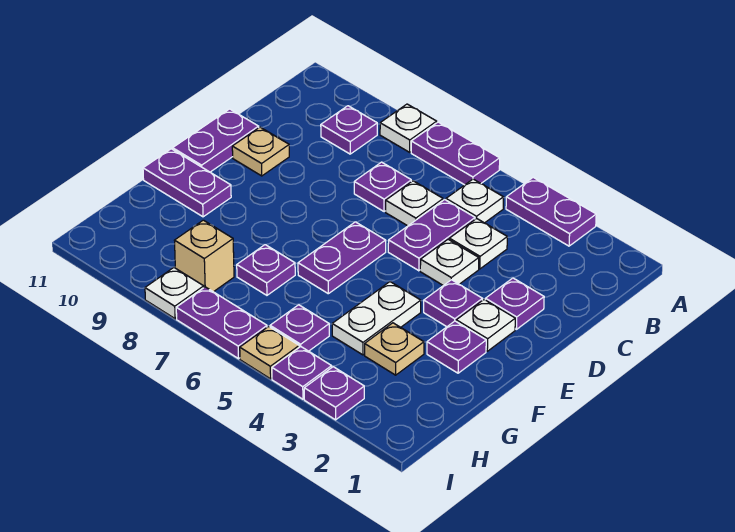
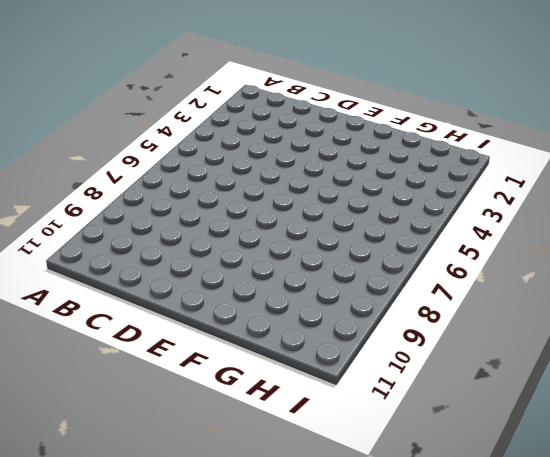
none -> purple 1x2 plate [506,177,596,246]
none -> purple 1x2 plate [411,122,500,185]
none -> white 1x1 plate [380,104,437,152]

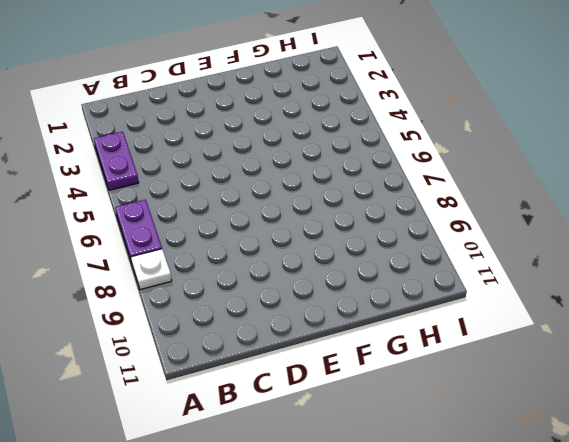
none -> white 1x1 plate [446,179,503,223]
none -> purple 1x1 plate [321,106,377,154]
none -> white 1x1 plate [449,218,507,269]

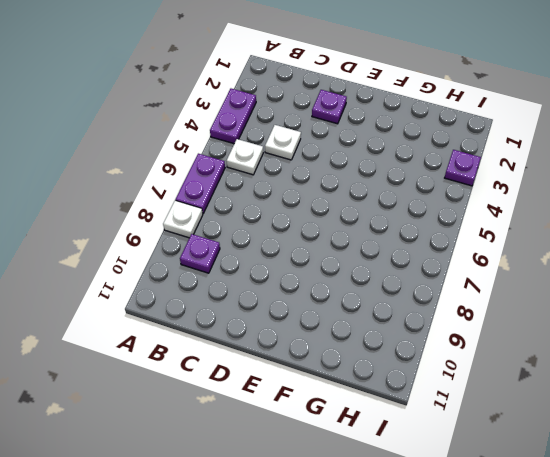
none -> purple 1x2 plate [388,200,475,271]
none -> white 1x1 plate [386,181,443,226]
none -> purple 1x1 plate [354,162,411,212]

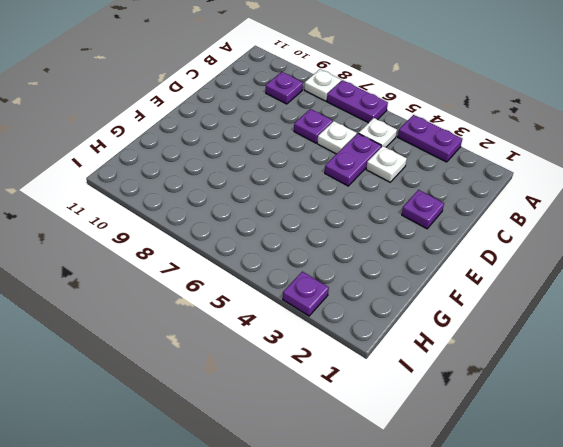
none -> white 1x1 plate [420,239,479,286]
none -> tan 1x1 plate [232,127,289,176]
none -> purple 1x2 plate [173,109,259,172]

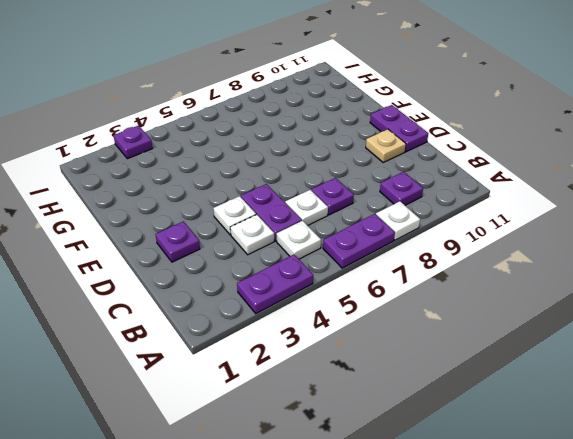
none -> white 1x1 plate [456,300,515,351]
none -> purple 1x1 plate [424,280,483,327]
none -> purple 1x2 plate [298,222,386,294]

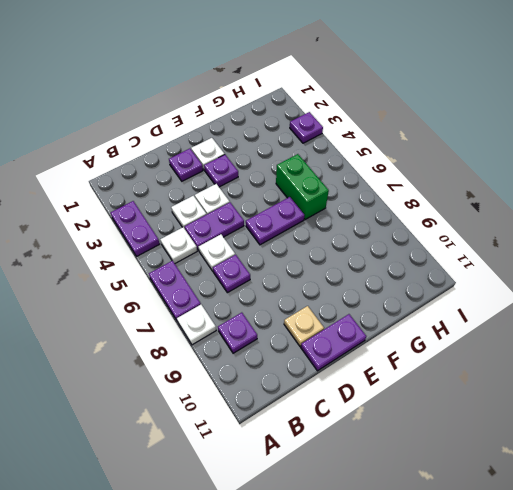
green 1x2 brick [276,154,329,220] -> none
none -> purple 1x1 plate [427,321,486,373]
none -> white 1x2 plate [332,282,421,355]
none -> purple 1x2 plate [143,149,231,217]

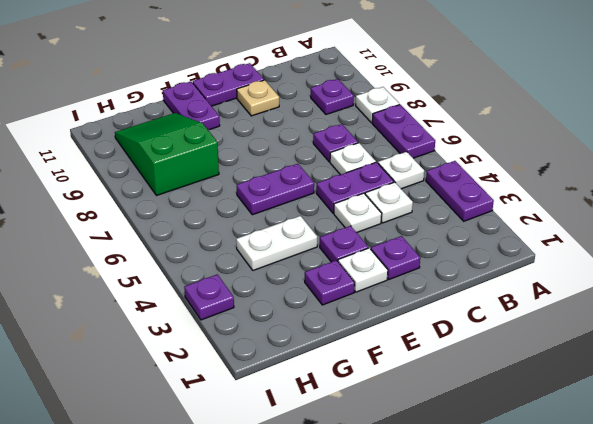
green 2x3 slope [115,113,219,196] -> tan 1x1 brick [175,220,234,292]
none -> tan 1x1 plate [365,323,424,375]
none -> purple 1x1 plate [237,245,295,295]
none -> purple 1x1 plate [270,305,329,351]

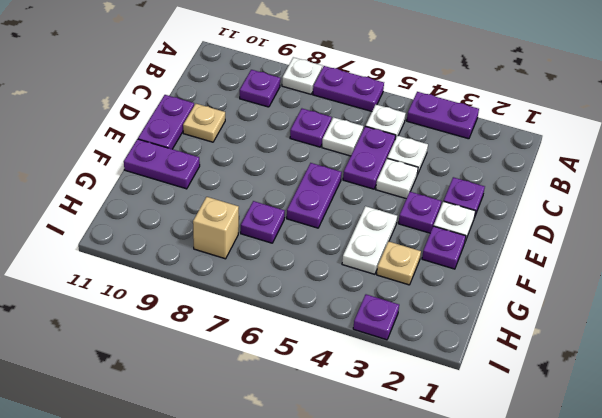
none -> purple 1x1 plate [270,305,329,351]
none -> purple 1x1 plate [272,347,332,399]
none -> tan 1x1 plate [240,326,299,379]

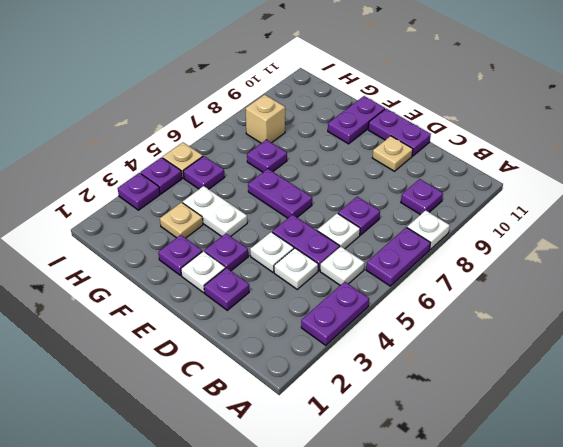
none -> purple 1x2 plate [176,287,267,359]
none -> white 1x1 plate [145,268,204,319]

